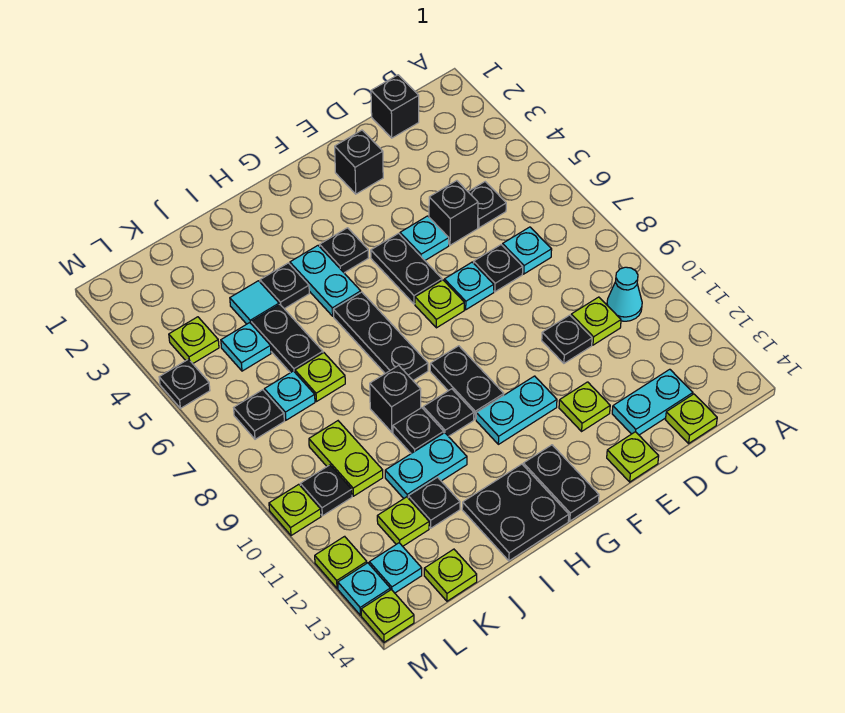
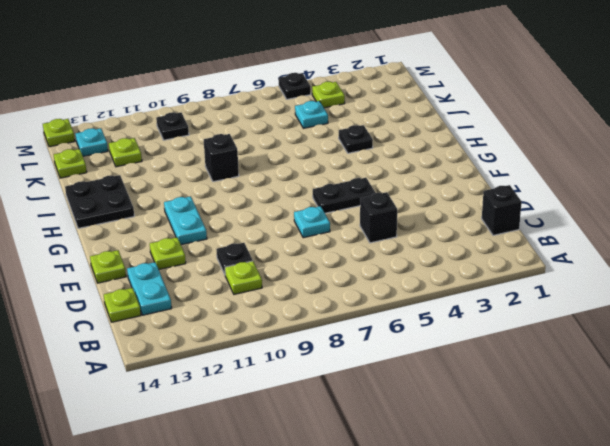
none -> cyan 1x1 cone [607,267,642,321]
none -> black 1x1 plate [468,182,506,228]
none -> cyan 1x1 plate [503,227,552,274]
none -> black 1x1 plate [474,245,523,292]

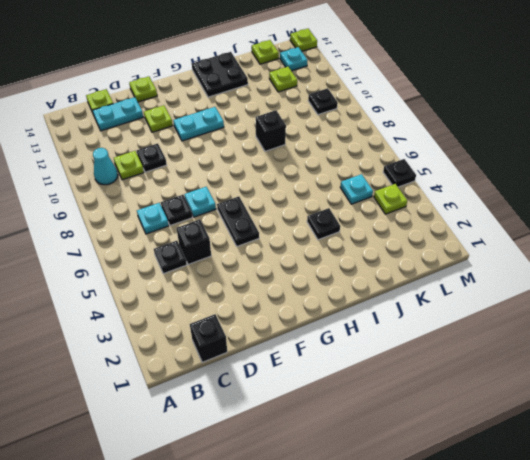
none -> black 1x1 brick [335,130,383,194]
none -> cyan 1x1 plate [400,216,449,260]
none -> lime 1x1 plate [415,280,464,328]
none -> black 1x1 plate [320,228,368,273]

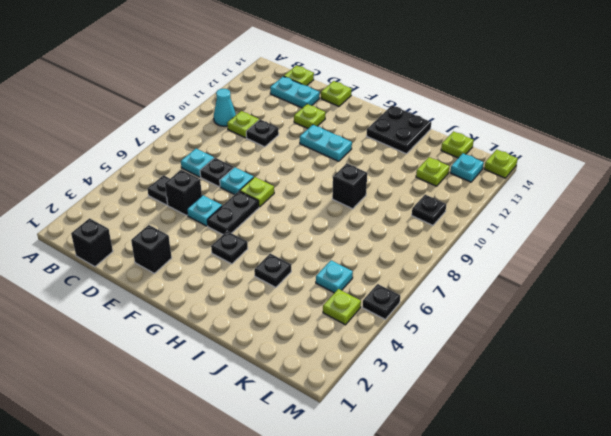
none -> black 1x2 plate [430,346,504,419]
none -> black 1x2 plate [523,445,599,521]
none -> cyan 1x2 plate [290,246,361,316]
none -> black 1x3 plate [333,292,428,380]

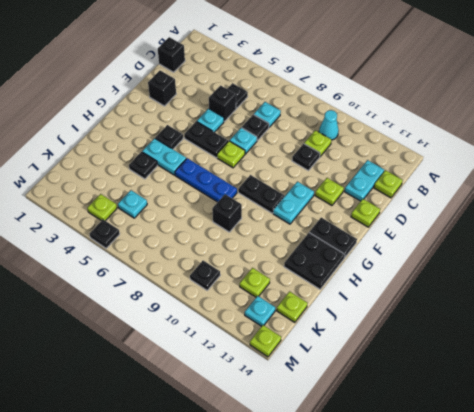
blue 1x3 plate [175,158,237,202] -> black 1x3 plate [333,292,428,380]
none -> black 1x1 plate [423,389,474,436]
none -> black 1x1 plate [393,408,444,453]
none -> cyan 1x2 plate [385,433,467,498]
none -> cyan 1x1 tile [230,281,279,324]

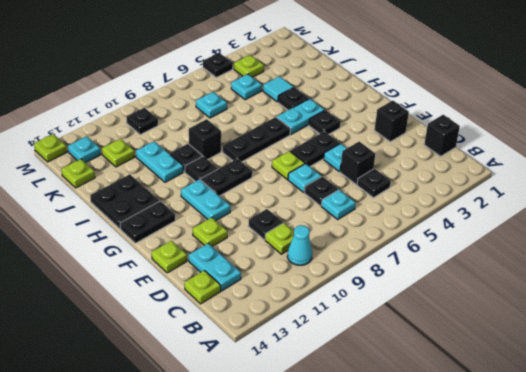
none -> black 1x2 plate [251,305,323,373]
none -> lime 1x1 plate [295,353,345,402]
none -> black 1x1 plate [408,477,460,528]
none -> lime 1x2 plate [309,421,383,496]

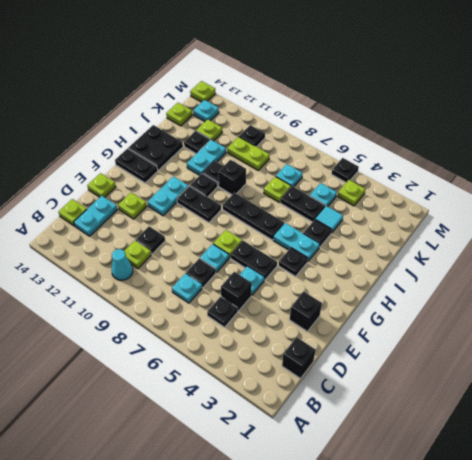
none -> black 1x1 plate [234,390,284,439]
none -> lime 1x1 plate [269,484,321,536]
none -> lime 1x1 plate [315,536,367,588]
none -> cyan 1x1 plate [338,563,390,615]

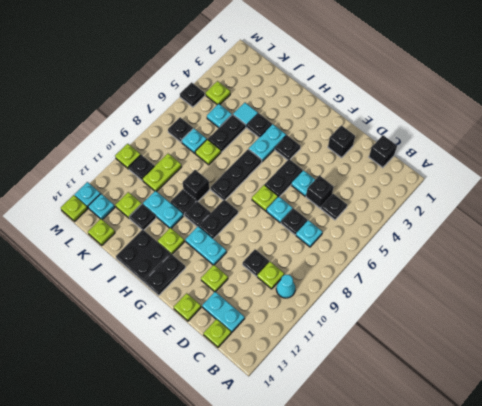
lime 1x1 plate [158,228,184,254] -> lime 1x1 plate moved to [315,536,367,588]

